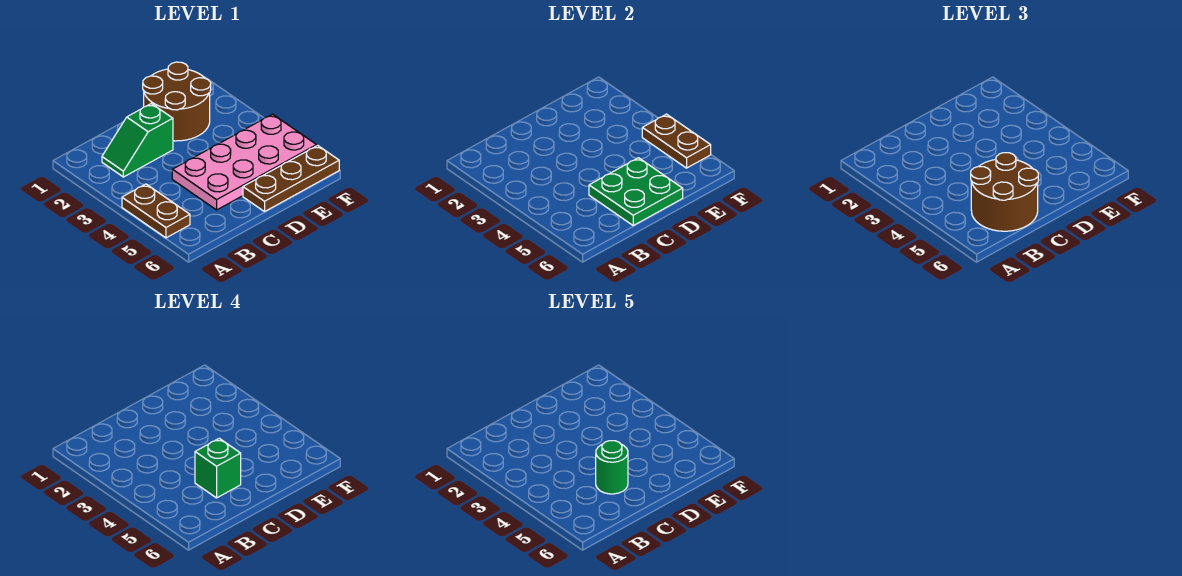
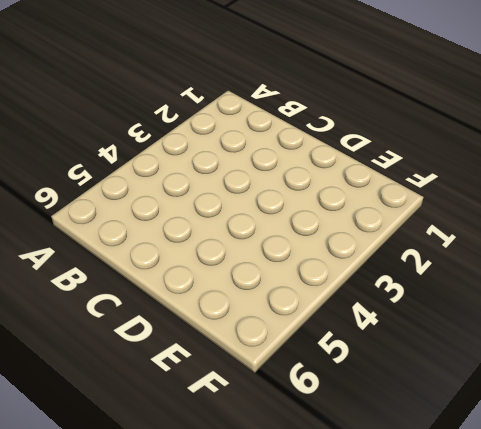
none -> brown 1x2 plate [122,184,190,238]
none -> green 1x2 slope [102,103,173,177]

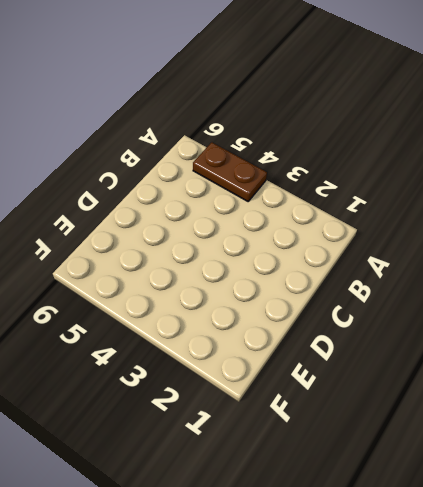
none -> green 1x2 slope [102,103,173,177]
none -> pink 2x4 plate [172,114,317,210]

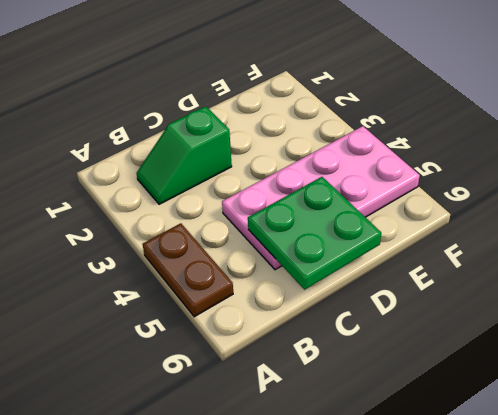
none -> brown 2x2 round brick [143,62,211,141]
none -> brown 1x3 plate [243,145,339,212]

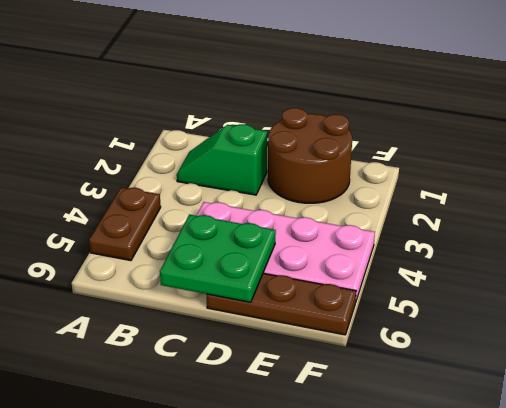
none -> brown 1x2 plate [642,114,711,168]
none -> brown 2x2 round brick [971,153,1038,231]

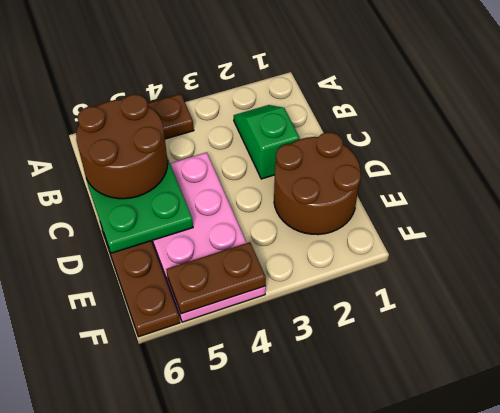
none -> green 1x1 brick [195,438,241,498]
none -> green 1x1 round brick [596,441,628,494]

